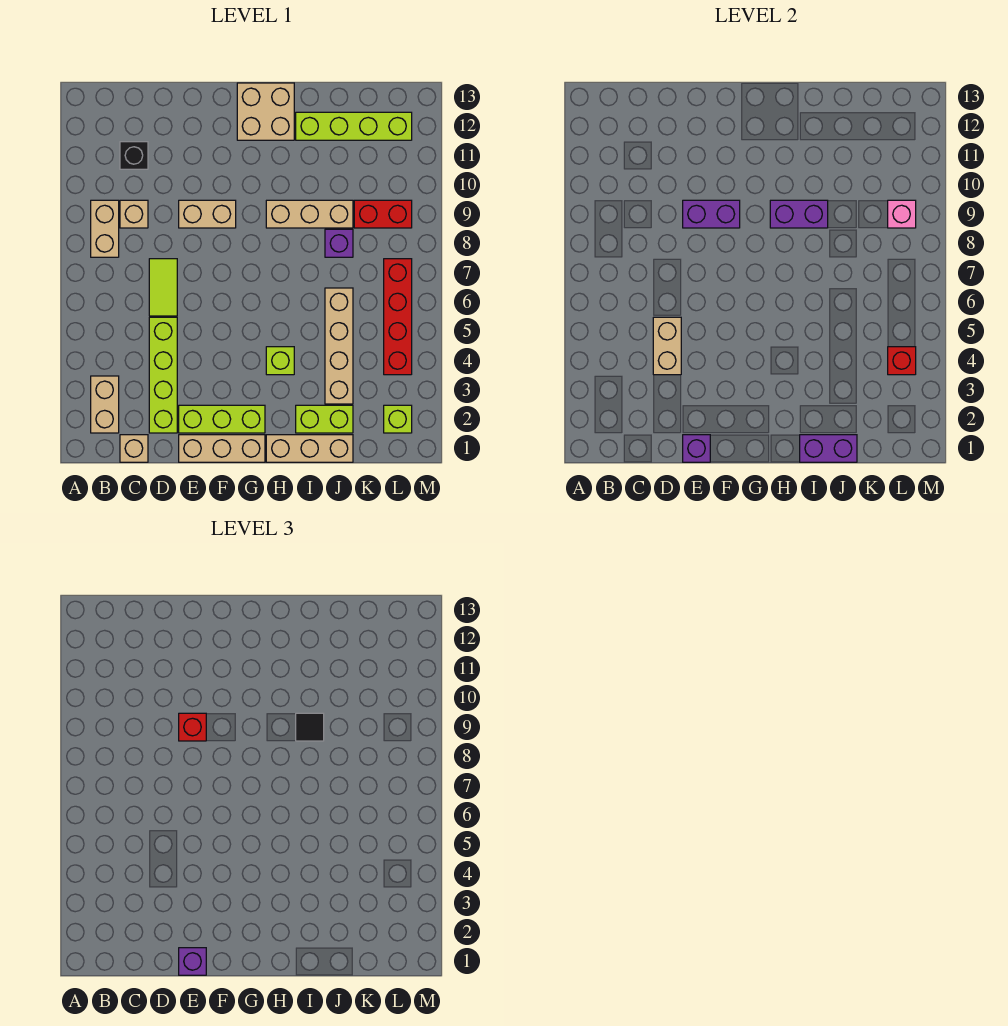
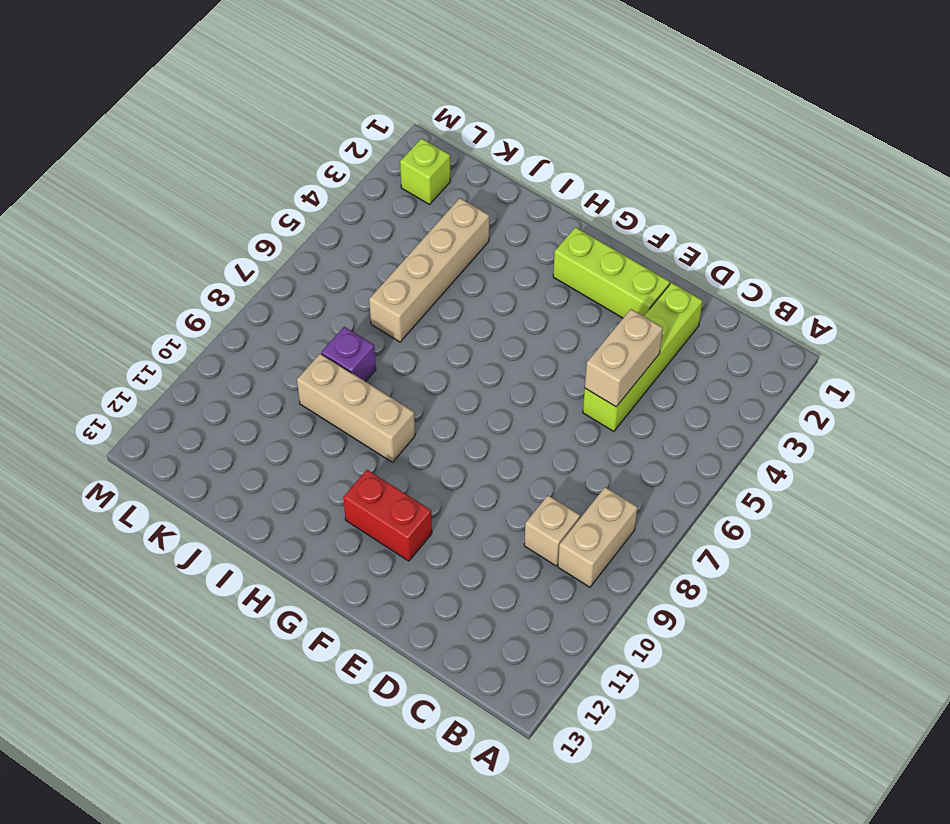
red 1x2 brick [343,470,432,561] -> red 1x2 brick moved to [354,200,412,228]
none -> tan 1x2 brick [91,376,119,433]
none -> tan 1x1 brick [120,435,148,462]
none -> black 1x1 brick [120,142,148,169]
none -> lime 1x2 tile [149,259,177,316]

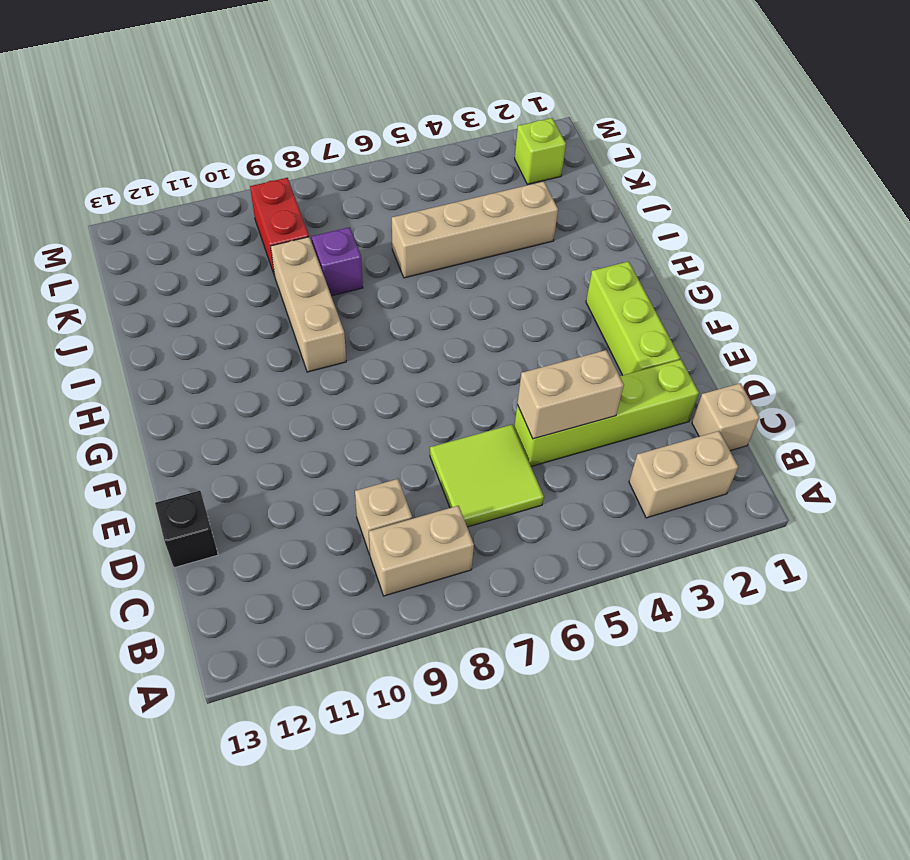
lime 2x2 tile [430,424,544,527] -> lime 1x2 tile [149,259,177,316]
black 1x1 brick [155,491,218,568] -> black 1x1 brick moved to [120,142,148,169]
none -> tan 1x3 brick [179,435,265,462]
none -> tan 1x2 brick [179,200,236,228]
none -> tan 2x2 brick [237,83,294,140]
none -> tan 1x3 brick [266,435,353,462]

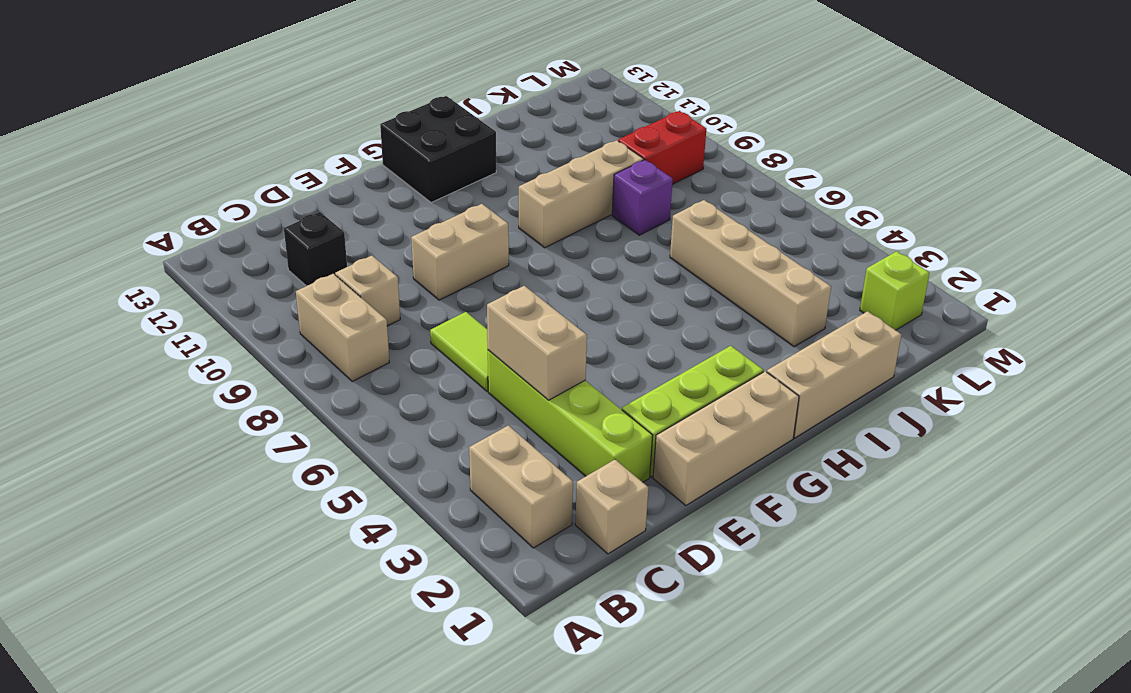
black 2x2 brick [380,96,496,203] -> tan 2x2 brick [237,83,294,140]
none -> lime 1x1 brick [266,347,294,375]
none -> lime 1x2 brick [296,405,353,433]
none -> lime 1x4 brick [296,112,412,140]
none -> red 1x4 brick [384,259,412,375]

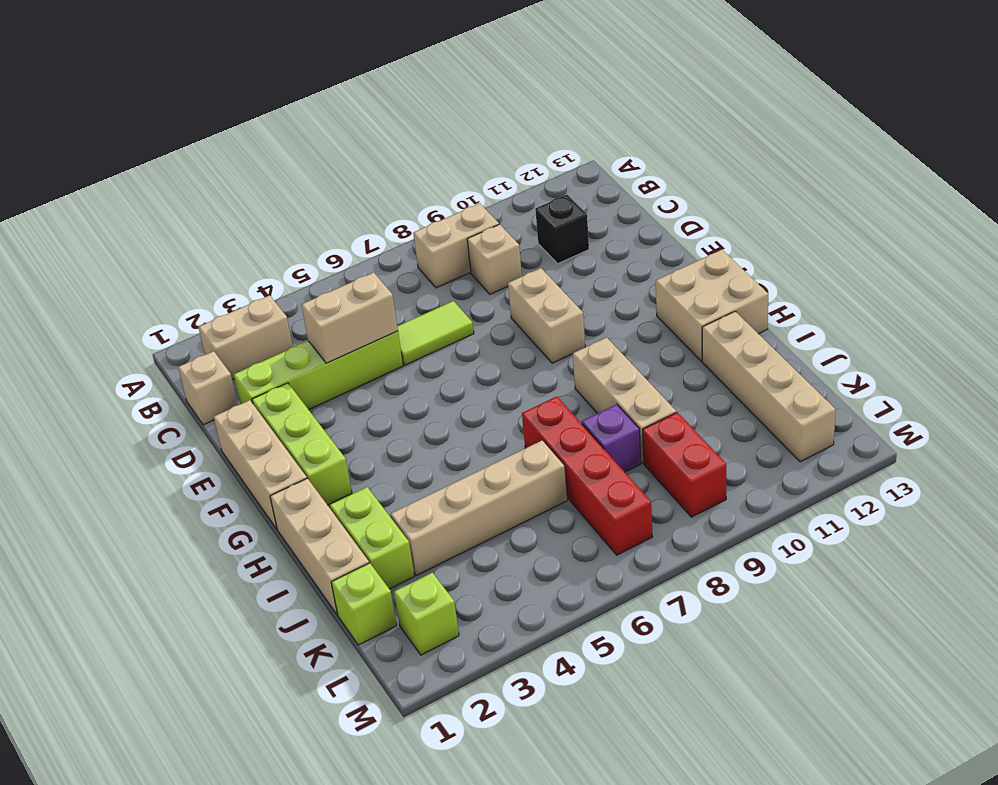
red 1x4 brick [522,397,652,555] -> red 1x4 brick turned to [384,259,412,375]
tan 1x4 brick [702,311,836,462] -> lime 1x4 brick [296,112,412,140]
lime 1x1 brick [331,563,397,645] -> lime 1x1 brick moved to [266,347,294,375]
none -> purple 1x1 brick [683,435,710,462]
none -> purple 1x2 brick [683,200,740,228]
none -> purple 1x2 brick [770,200,828,228]
none -> purple 1x2 brick [800,435,857,462]

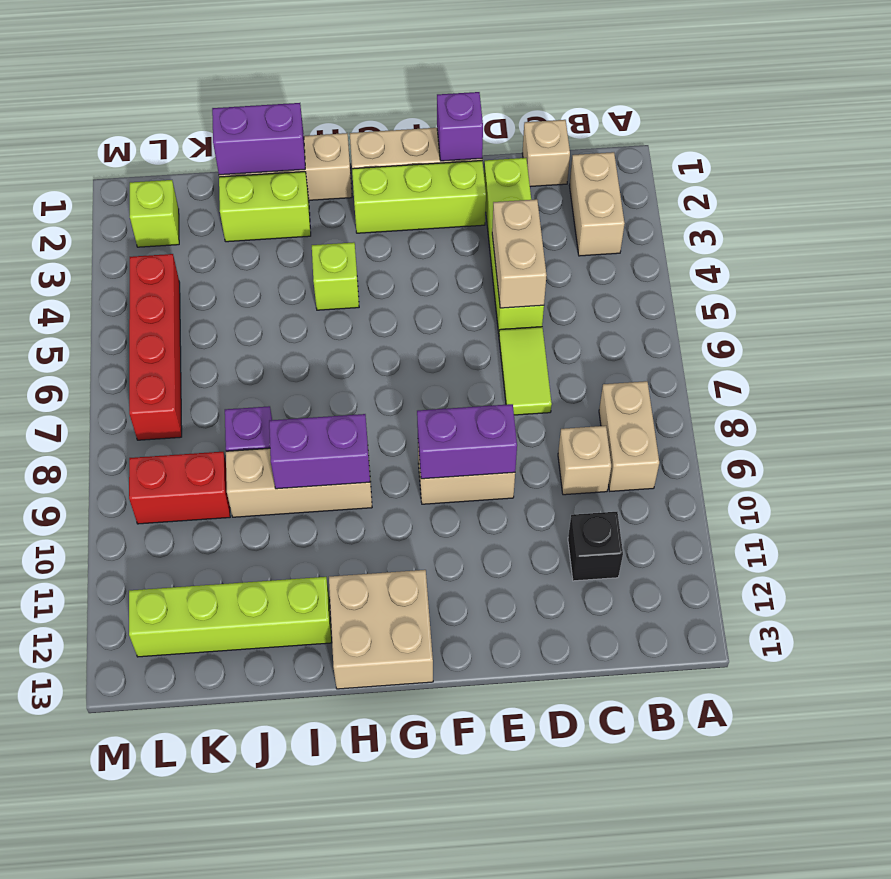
none -> tan 1x4 brick [325,288,353,404]
none -> red 1x1 brick [888,347,916,375]
none -> pink 1x1 brick [888,200,916,228]
none -> purple 1x1 brick [179,948,206,975]

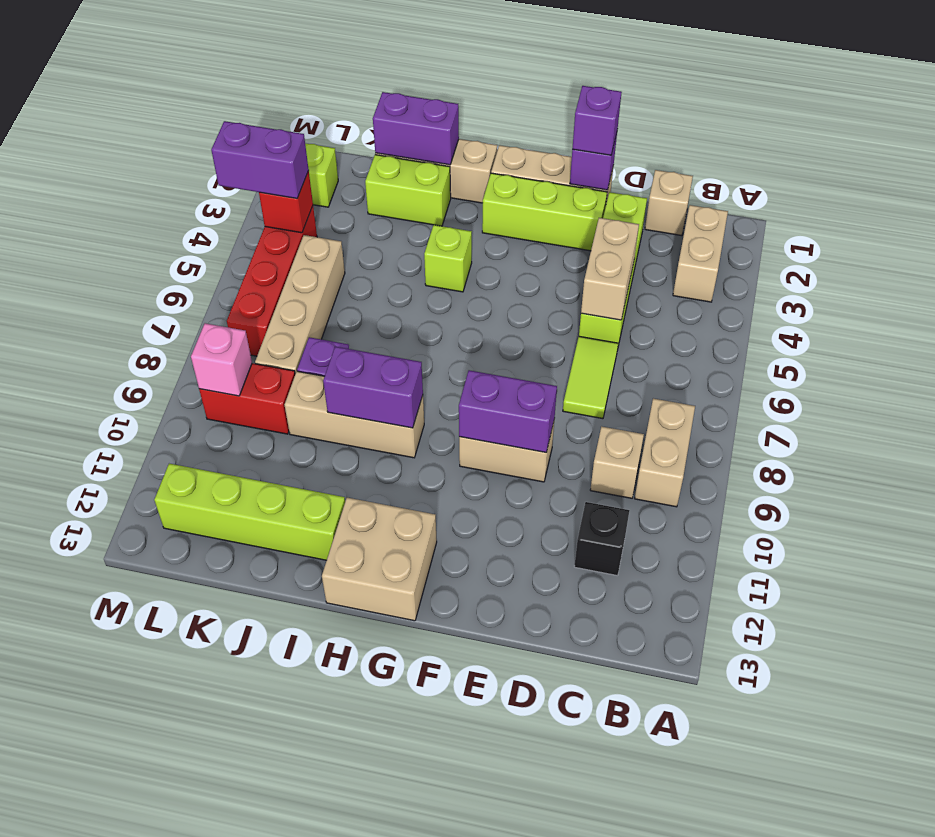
tan 1x4 brick [255,235,345,374] -> tan 1x4 brick moved to [325,288,353,404]
purple 1x2 brick [211,121,309,198] -> none
none -> red 1x1 brick [179,713,206,741]
none -> black 1x1 tile [296,713,324,741]

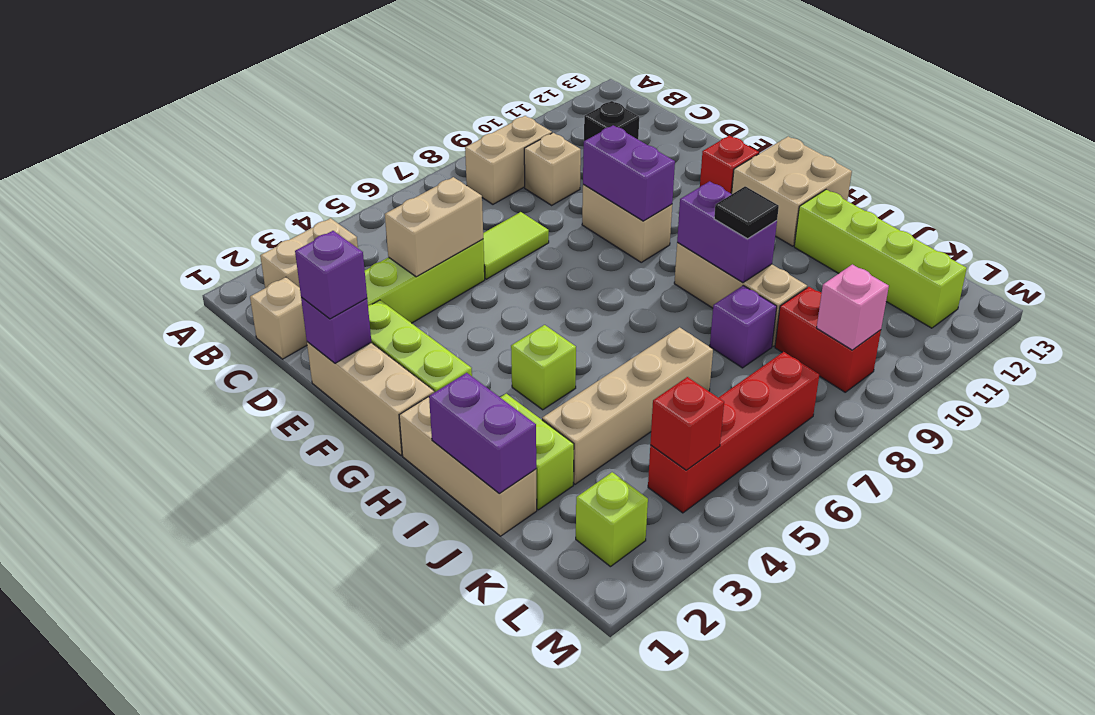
red 1x1 brick [700,135,759,194] -> red 1x1 brick moved to [179,713,206,741]

